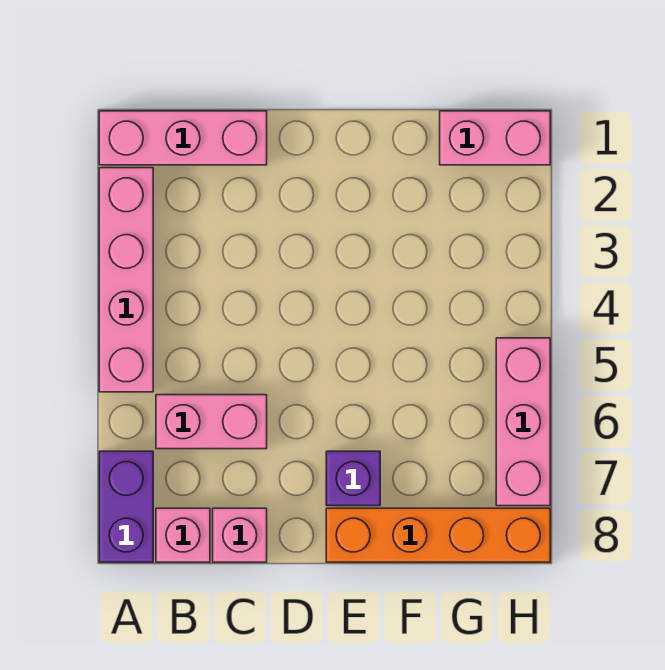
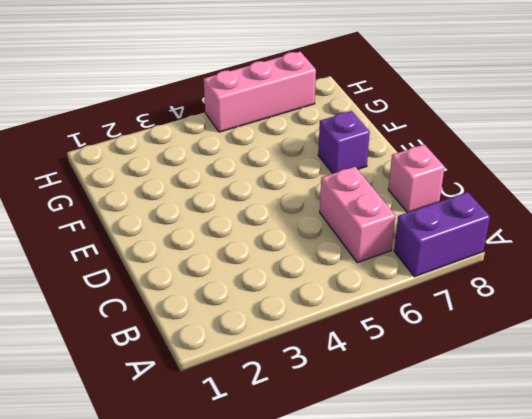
none -> pink 1x3 brick [99,111,267,165]
none -> pink 1x4 brick [99,168,153,392]

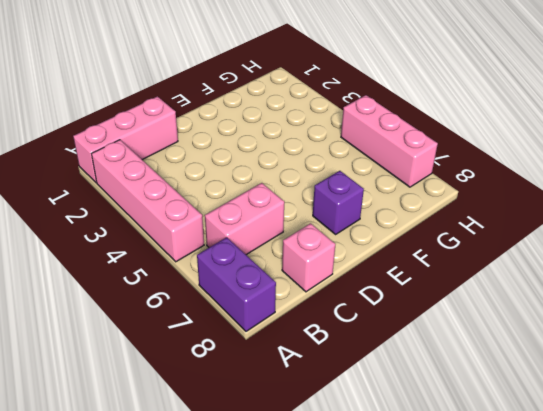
none -> pink 1x1 brick [156,508,210,562]
none -> orange 1x4 brick [326,508,550,562]

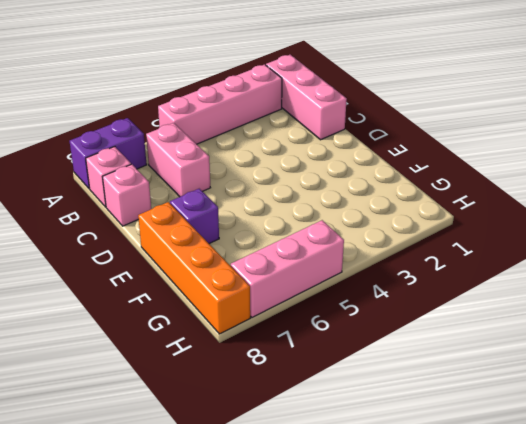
none -> pink 1x2 brick [440,111,550,165]

